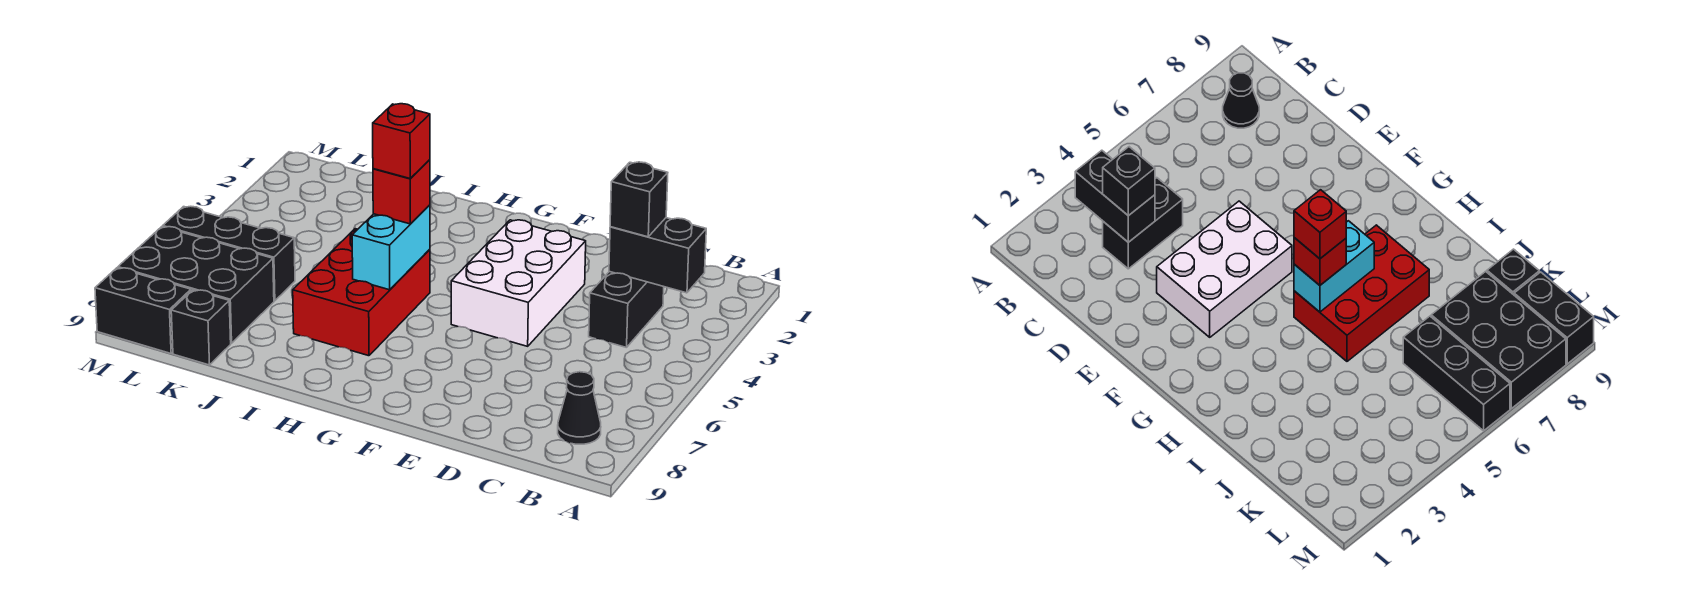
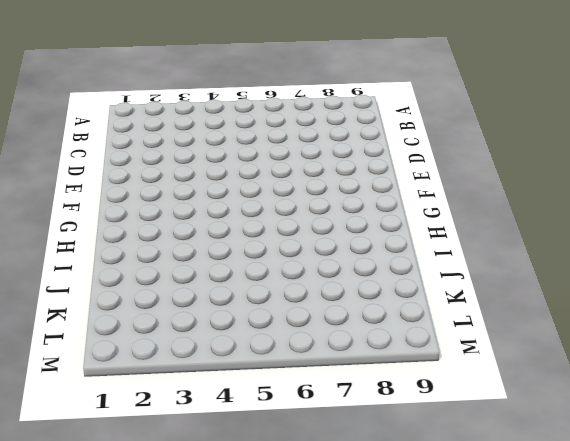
none -> black 1x1 cone [558,372,601,444]
none -> black 1x2 brick [589,272,664,348]
none -> white 2x3 brick [451,220,586,346]

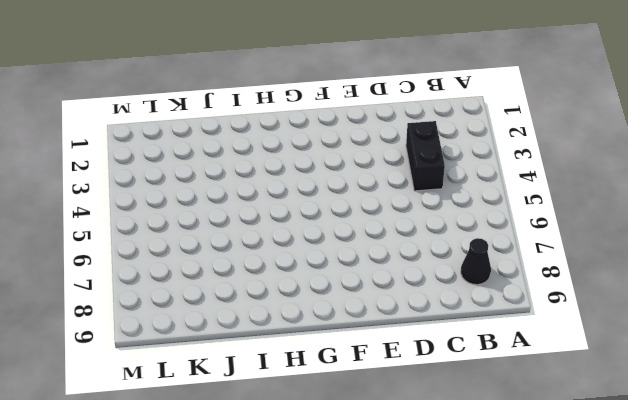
none -> white 2x3 brick [451,220,586,346]
none -> red 2x3 brick [293,229,430,356]
none -> black 1x3 brick [163,206,295,301]

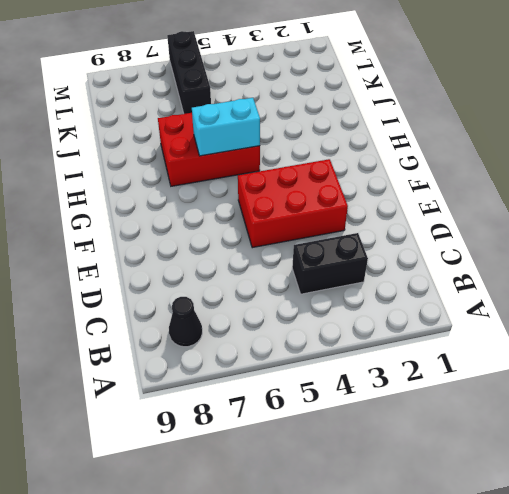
red 2x3 brick [238,159,348,248] -> white 2x3 brick [451,220,586,346]
none -> black 2x3 brick [118,227,274,343]
none -> black 1x1 brick [171,290,231,365]
none -> black 1x2 brick [95,268,191,353]

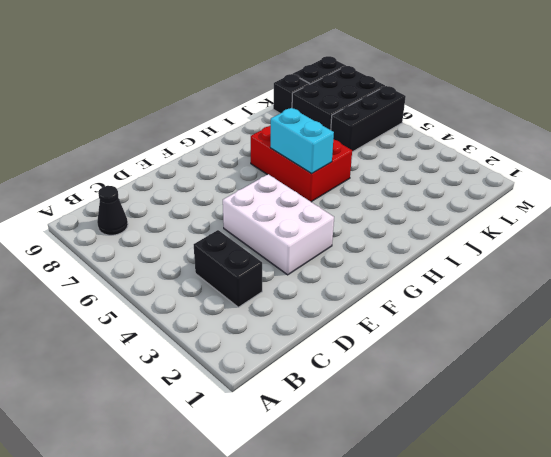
none -> black 1x2 brick [609,218,706,293]
none -> black 1x1 brick [610,162,668,237]
none -> red 1x1 brick [373,160,430,224]

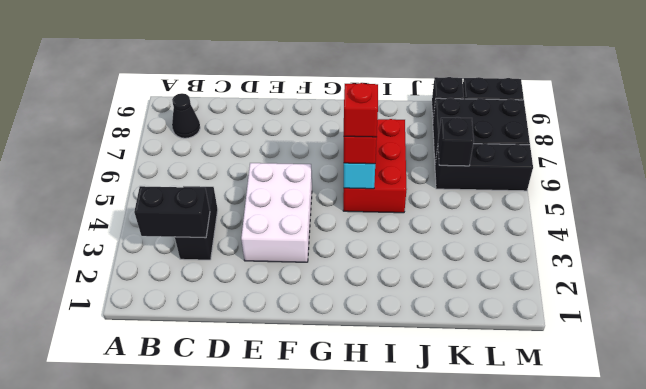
black 1x1 brick [438,117,474,166] -> black 1x1 brick moved to [610,162,668,237]

